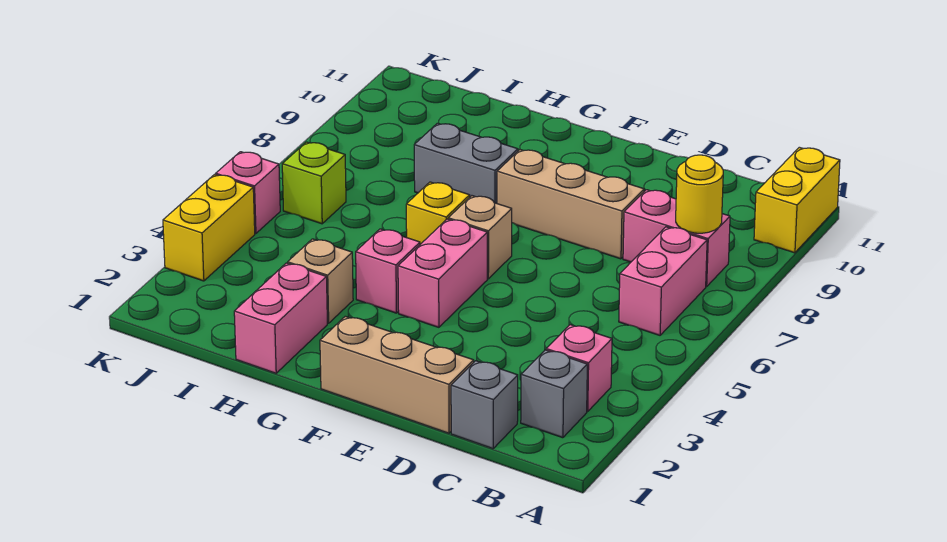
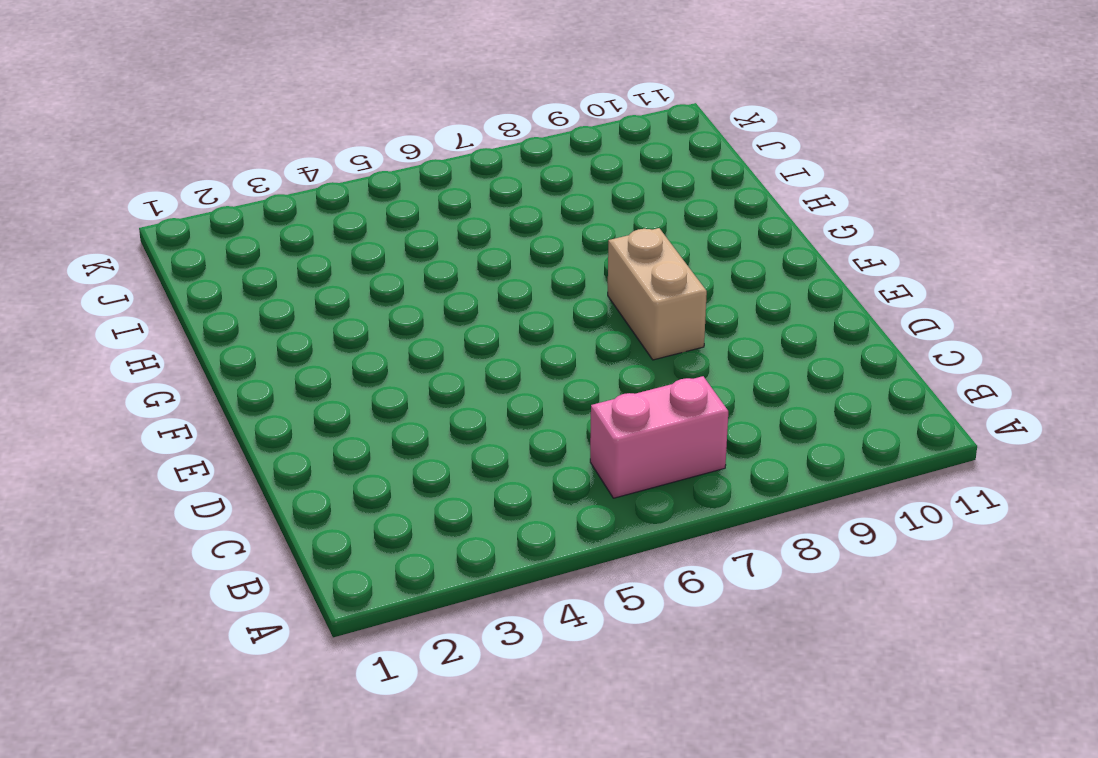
tan 1x2 brick [608,228,707,360] -> tan 1x3 brick [497,150,644,259]
none -> yellow 1x2 brick [754,147,840,253]
none -> grey 1x1 brick [521,350,587,438]
none -> pink 1x1 brick [546,325,612,411]

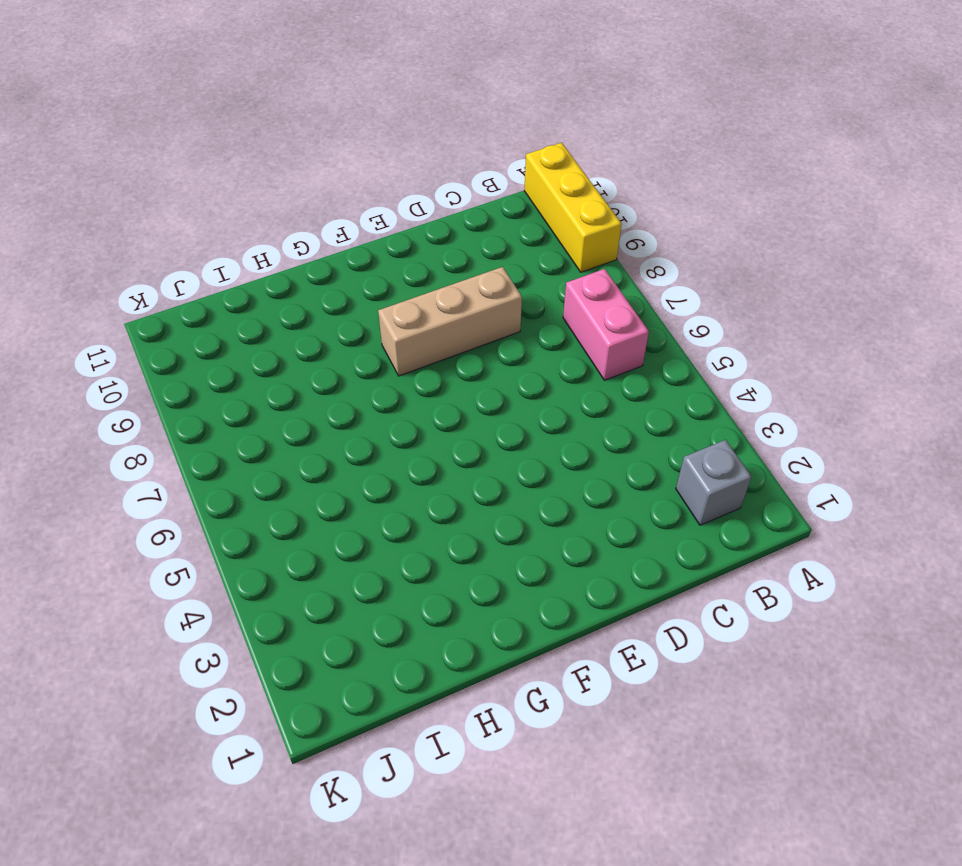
yellow 1x3 brick [524,143,622,272] -> yellow 1x2 brick [754,147,840,253]
none -> pink 1x1 brick [546,325,612,411]
none -> pink 1x2 brick [623,190,730,287]
none -> grey 1x1 brick [451,361,518,449]

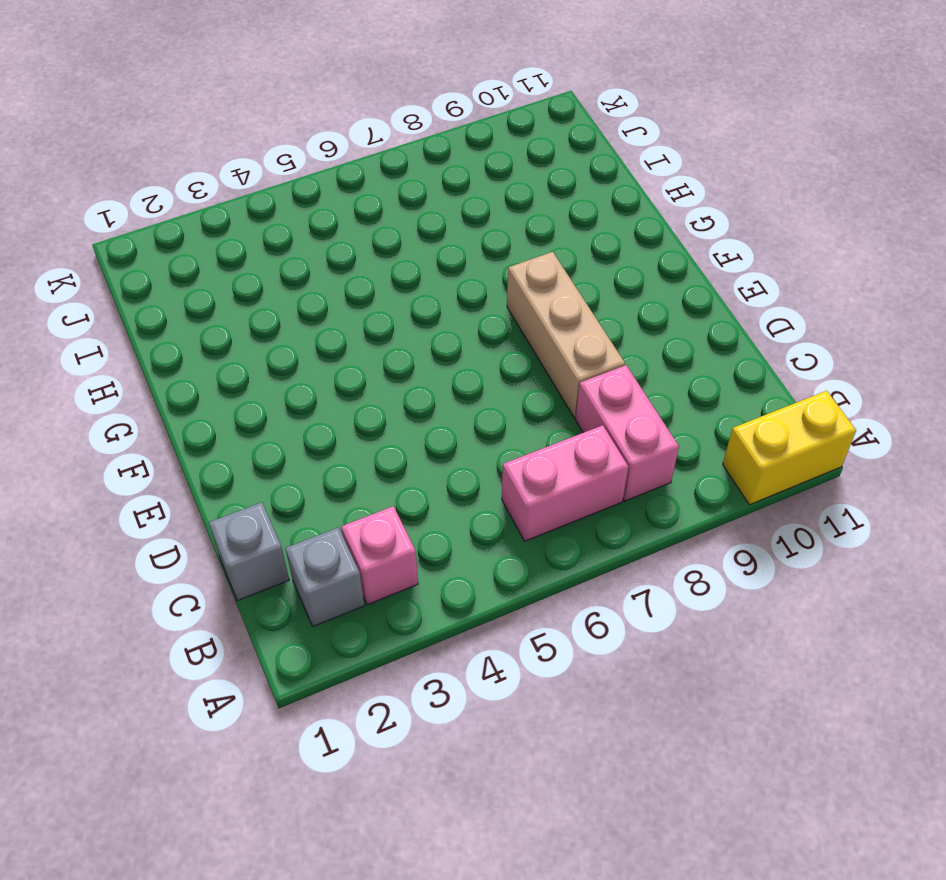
none -> tan 1x3 brick [320,316,474,433]
none -> pink 1x2 brick [398,219,487,327]
none -> tan 1x1 brick [448,196,512,279]

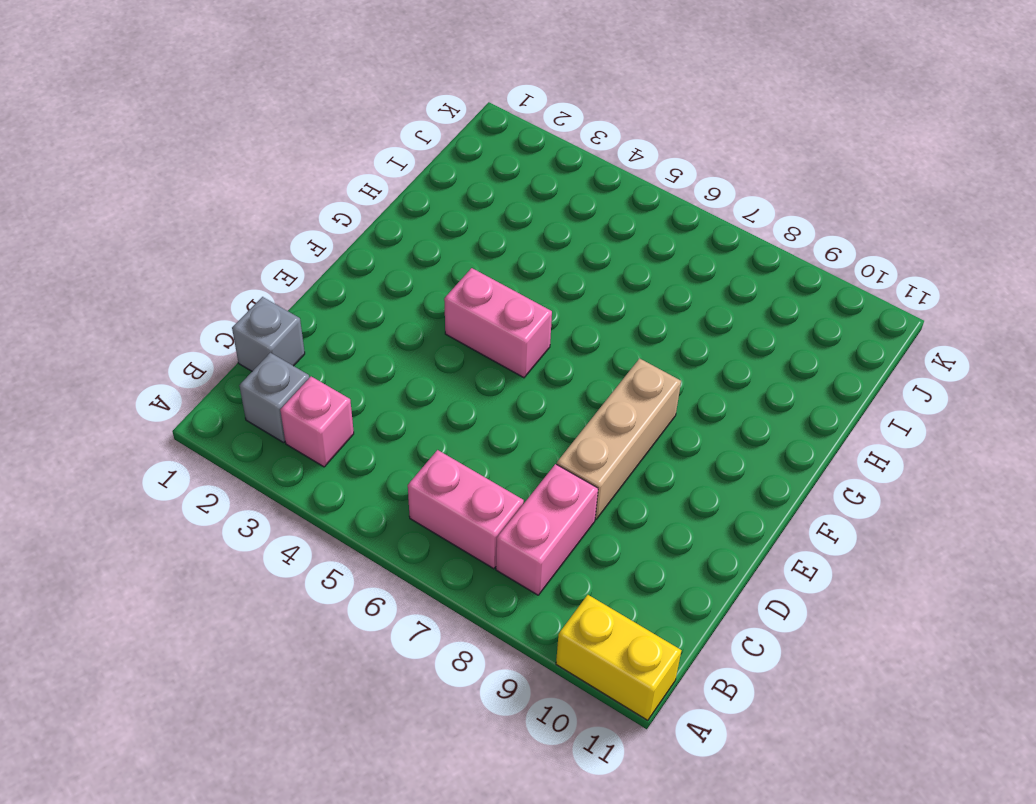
none -> tan 1x3 brick [320,316,474,433]
none -> tan 1x1 brick [448,196,512,279]
none -> pink 1x1 brick [356,229,420,313]

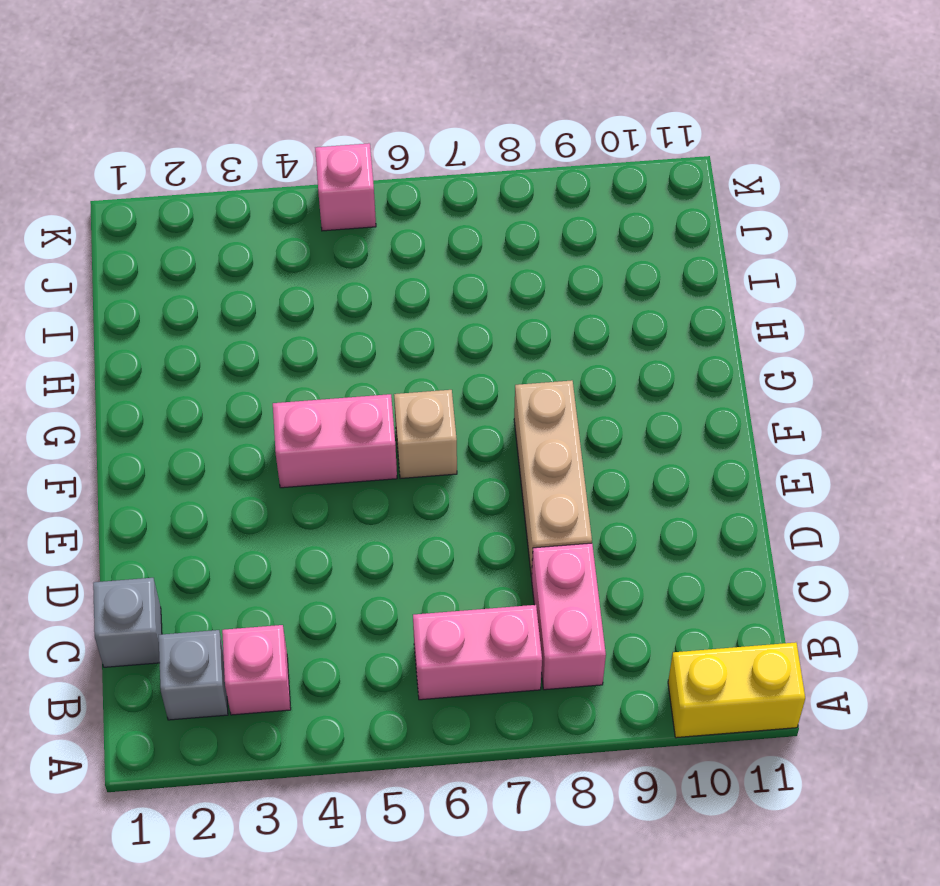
none -> tan 1x3 brick [320,316,474,433]
none -> pink 1x1 brick [356,229,420,313]
none -> yellow 1x1 brick [406,182,470,244]

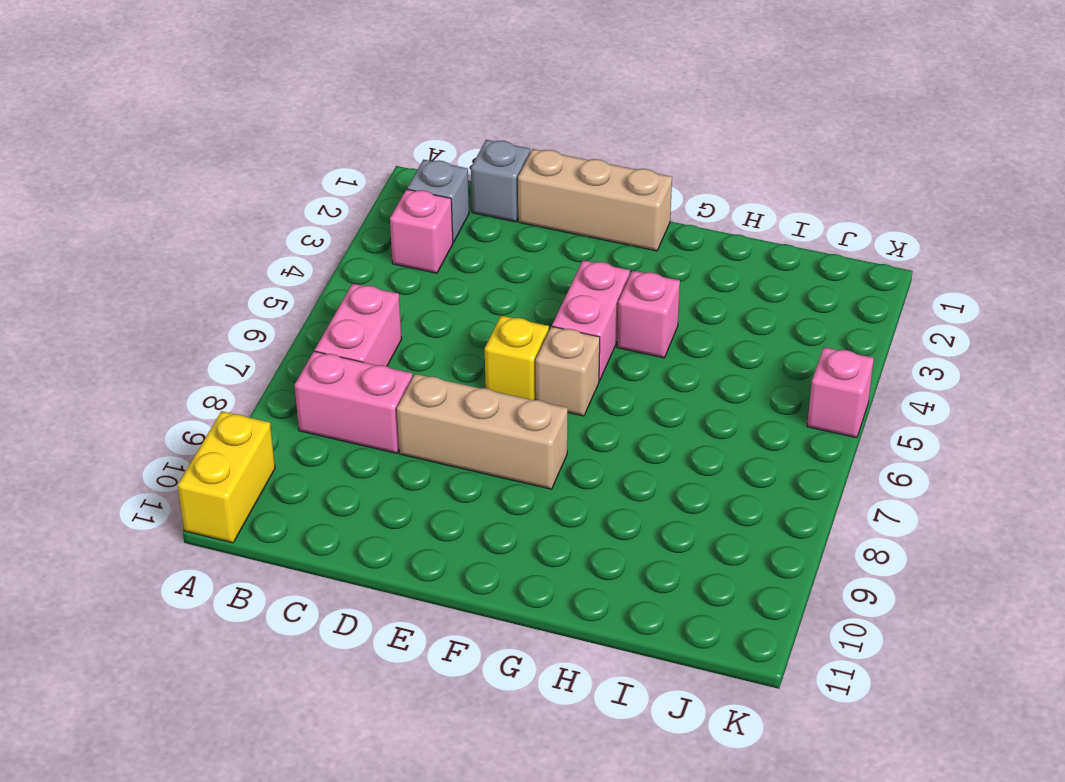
yellow 1x1 brick [485,316,549,400] -> yellow 1x1 brick moved to [406,182,470,244]
none -> grey 1x2 brick [414,123,518,203]
none -> pink 1x2 brick [234,263,327,373]
none -> tan 1x1 brick [288,239,353,323]

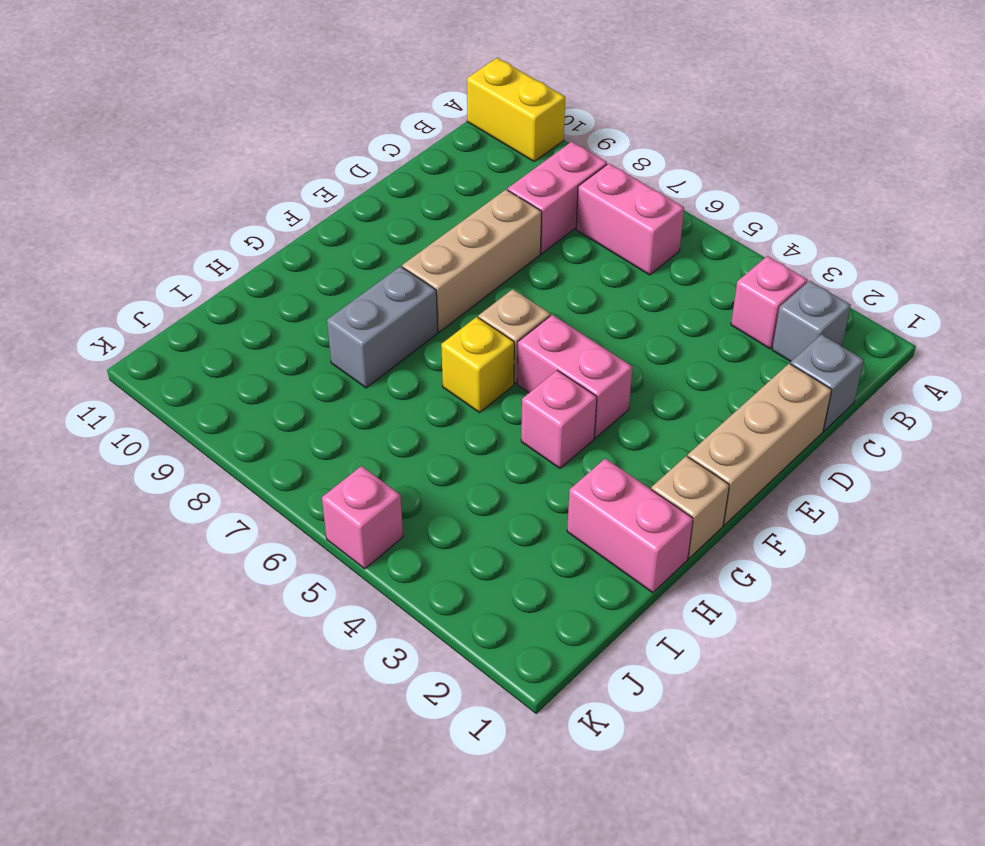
tan 1x1 brick [651,456,729,558] -> tan 1x1 brick moved to [288,239,353,323]
none -> lime 1x1 brick [282,142,346,224]
none -> yellow 1x2 brick [163,174,255,281]
none -> yellow 1x1 round brick [676,155,723,233]

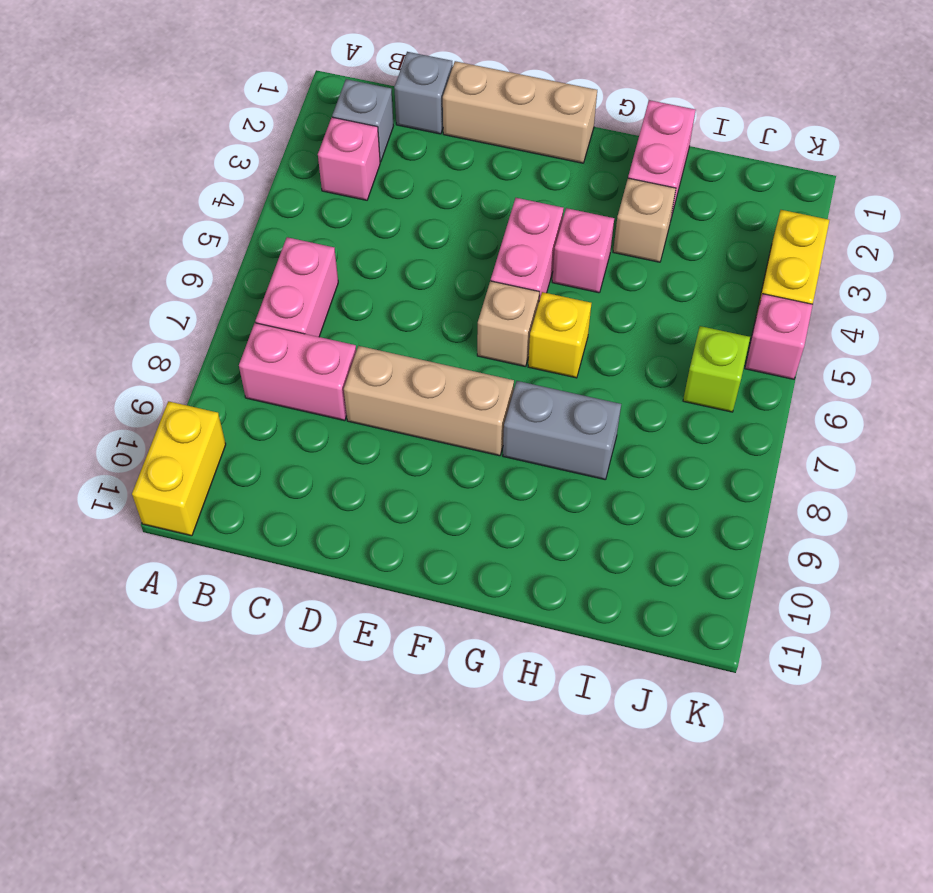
none -> yellow 1x1 round brick [676,155,723,233]

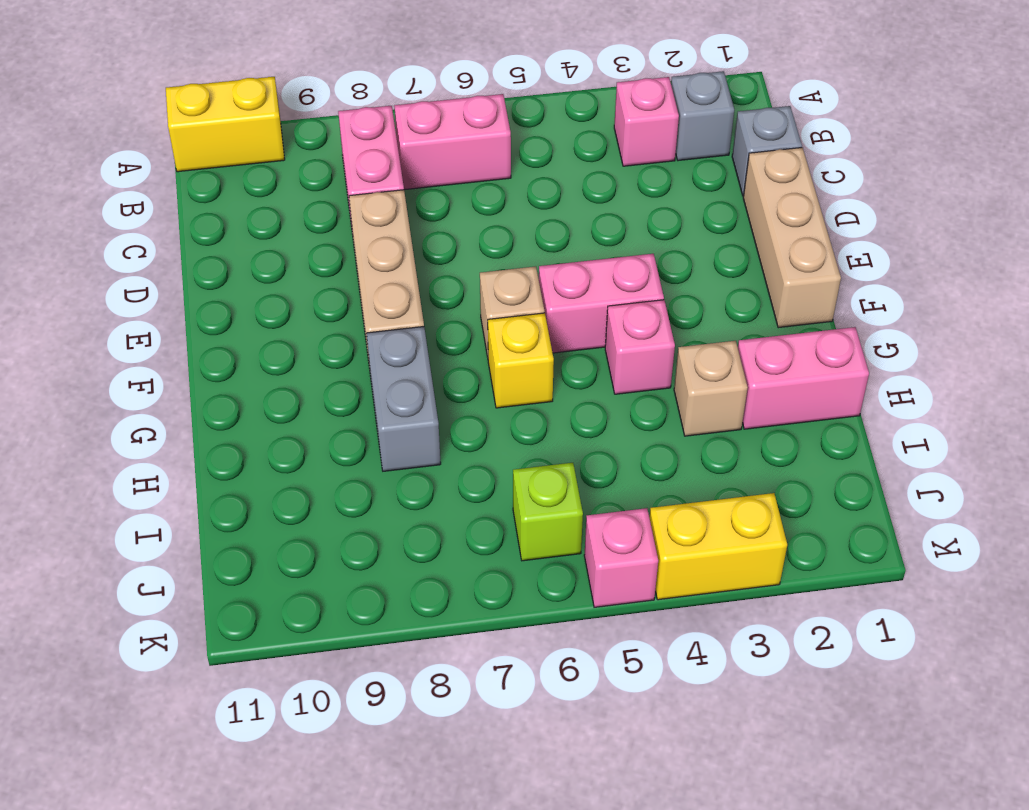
none -> yellow 1x1 round brick [676,155,723,233]

